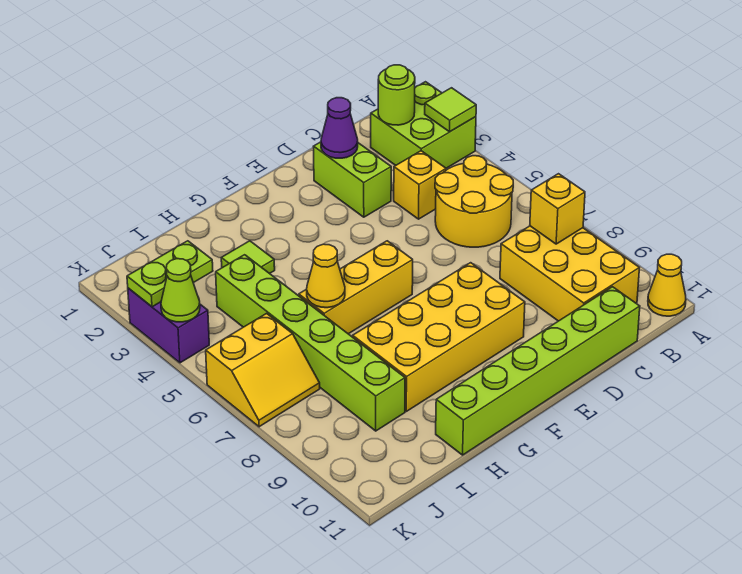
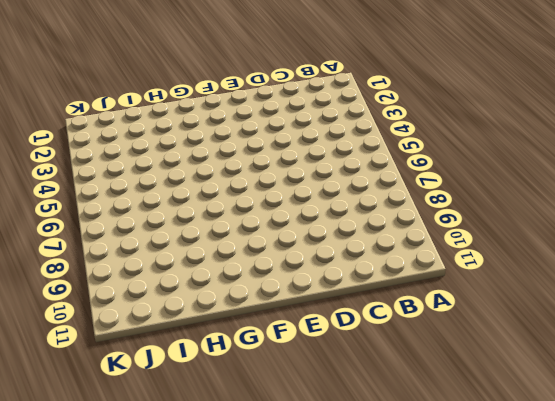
none -> lime 2x2 brick [371,82,476,168]
none -> yellow 1x1 cone [648,254,686,316]
none -> yellow 2x2 round brick [435,156,513,247]

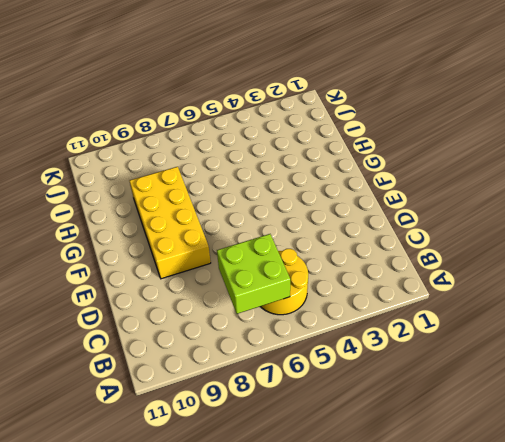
lime 2x2 brick [217,234,290,314] -> lime 2x2 brick moved to [371,82,476,168]
none -> yellow 1x1 cone [648,254,686,316]
none -> yellow 2x3 brick [500,226,639,321]
none -> yellow 1x1 brick [394,151,446,219]

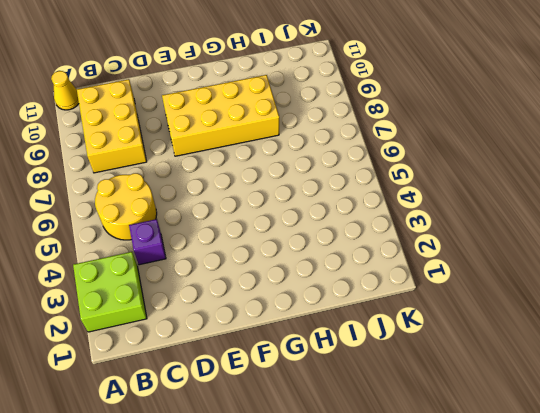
purple 1x1 brick [129,219,166,265] -> yellow 1x1 brick [394,151,446,219]
none -> lime 1x6 brick [436,287,640,455]
none -> lime 1x2 brick [313,142,391,217]
none -> yellow 1x3 brick [299,241,413,334]

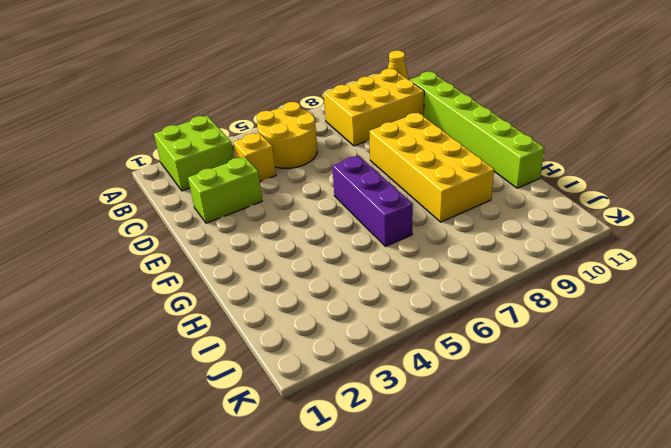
purple 1x3 brick [332,156,413,247] -> yellow 1x3 brick [299,241,413,334]
none -> lime 1x1 tile [221,241,275,274]
none -> lime 1x6 brick [216,255,405,431]
none -> yellow 2x2 slope [206,314,320,427]

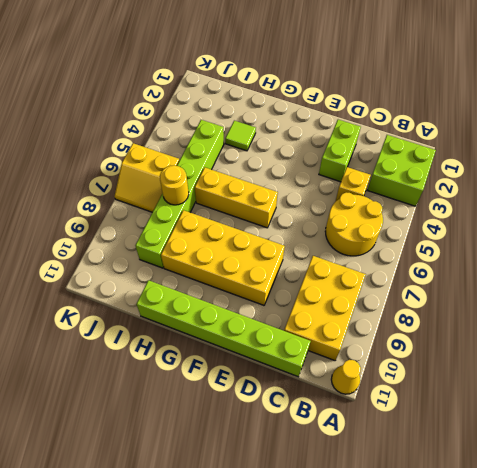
yellow 1x1 round brick [160,165,189,205] -> none
none -> purple 1x2 brick [128,288,209,363]
none -> lime 1x1 tile [425,88,476,132]
none -> lime 1x1 round brick [378,65,415,125]

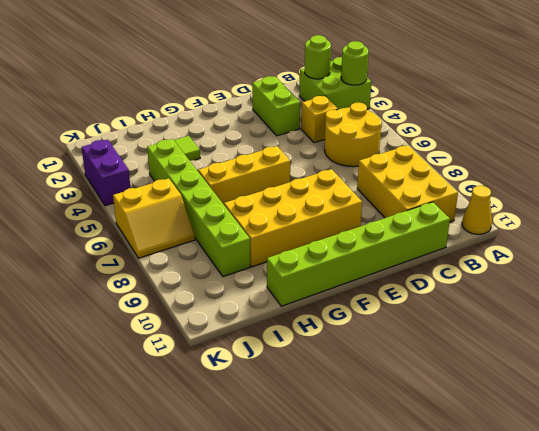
lime 1x1 round brick [341,41,368,85] -> lime 1x1 tile [425,88,476,132]
none -> yellow 1x1 brick [530,174,585,244]
none -> purple 1x1 cone [321,98,358,158]
none -> yellow 1x1 cone [307,244,345,308]

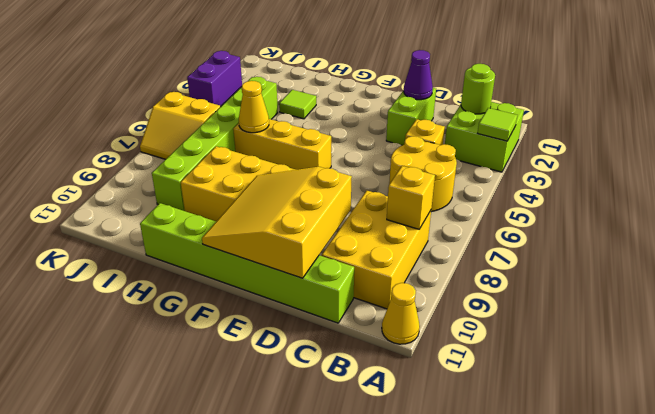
yellow 3x3 slope [202,167,352,278] -> none
none -> lime 1x2 plate [127,241,213,307]
none -> lime 1x1 cone [161,259,200,322]

